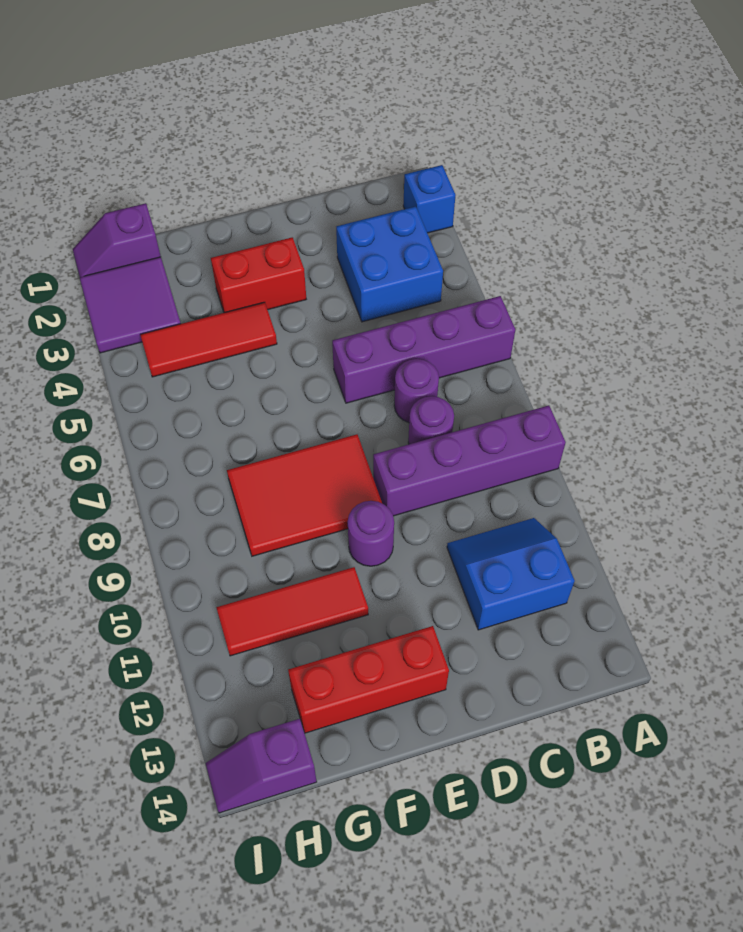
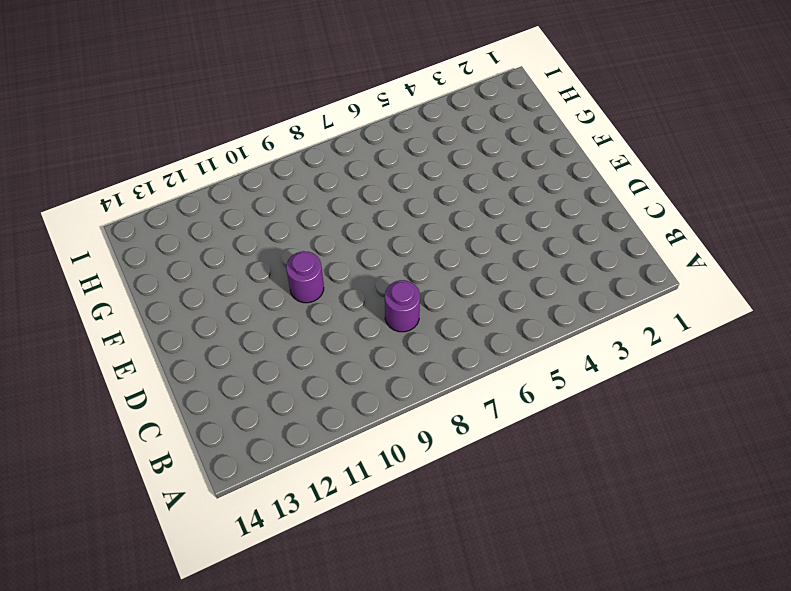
none -> blue 1x1 brick [403,165,456,233]
none -> purple 1x4 brick [332,296,515,403]
none -> purple 1x4 brick [373,405,566,516]

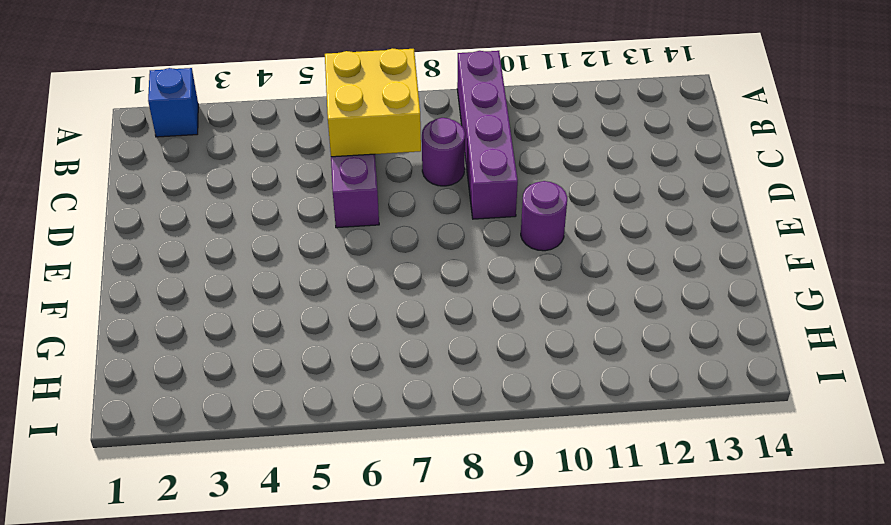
yellow 2x2 brick [325,48,421,157] -> none
none -> blue 2x2 brick [336,206,443,322]
none -> blue 2x2 slope [447,518,575,630]
none -> purple 1x1 round brick [394,359,439,423]

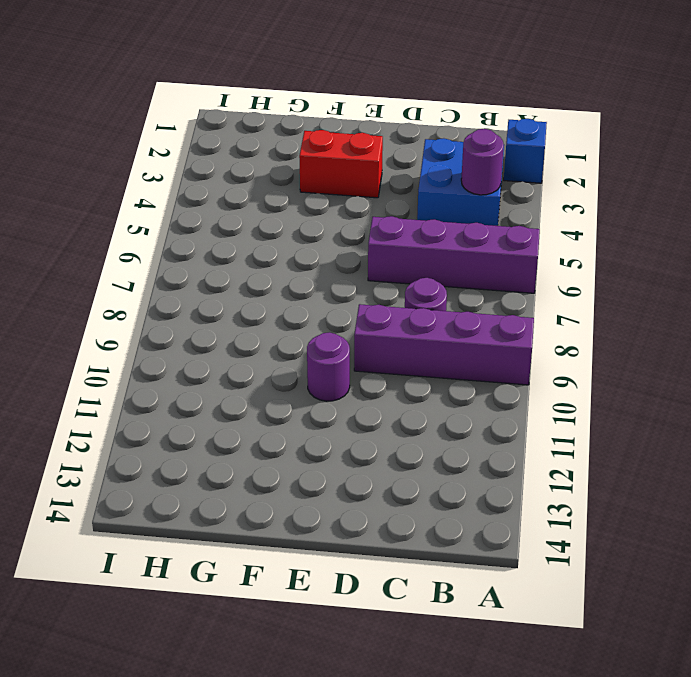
purple 1x1 round brick [461,129,504,195] -> purple 1x1 round brick moved to [394,359,439,423]
none -> blue 2x2 slope [447,518,575,630]
none -> red 2x3 tile [227,434,382,556]
none -> red 1x3 brick [288,626,449,733]

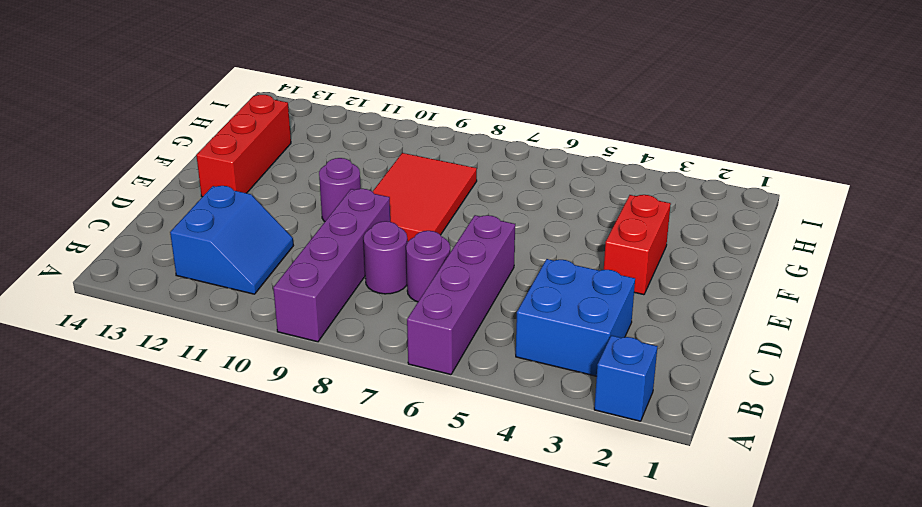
none -> red 1x3 tile [141,302,277,377]
none -> red 1x3 tile [216,567,368,656]
none -> purple 1x2 slope [73,203,161,277]

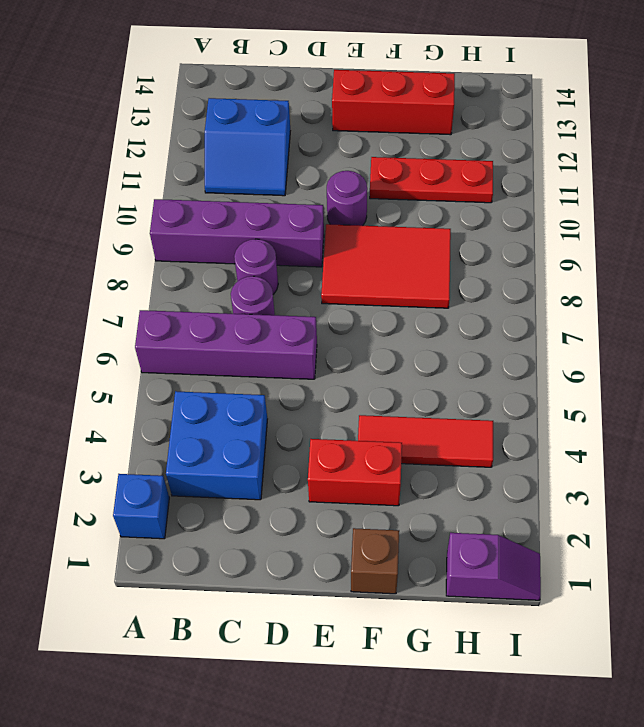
brown 1x1 brick [351,528,399,594] -> none
red 1x3 plate [370,157,493,203] -> red 1x3 tile [216,567,368,656]
none -> purple 2x2 tile [80,257,181,353]
none -> purple 1x2 slope [206,719,317,813]

